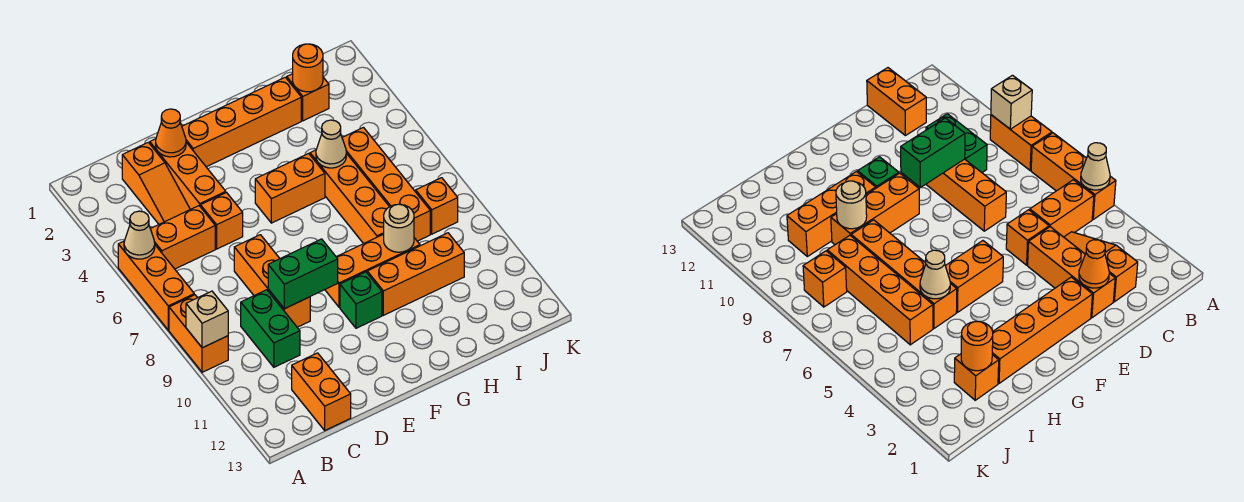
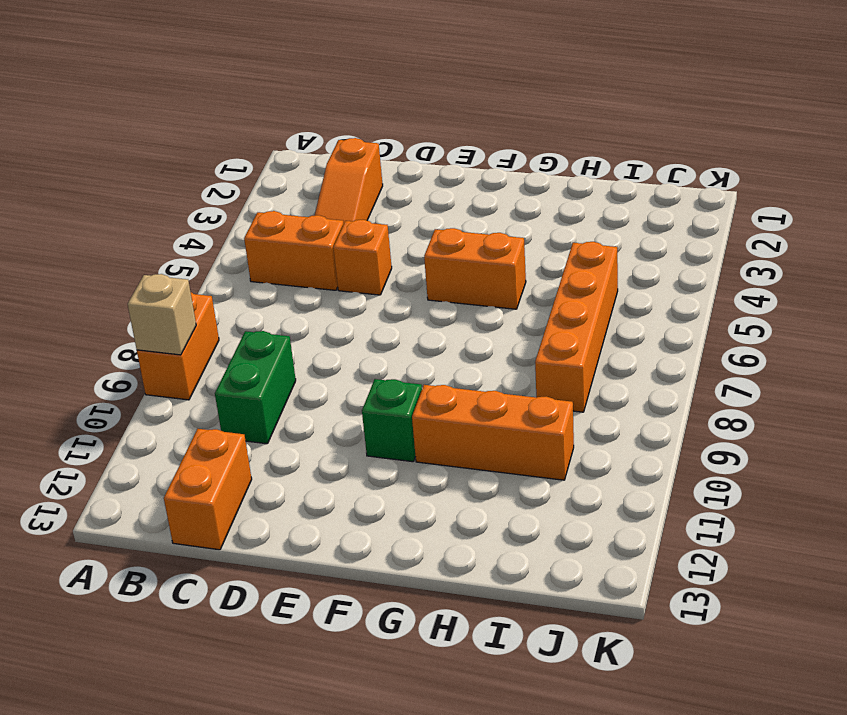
none -> orange 1x3 brick [118,241,194,330]
none -> orange 1x3 brick [150,139,226,210]
none -> orange 1x3 brick [234,235,310,327]

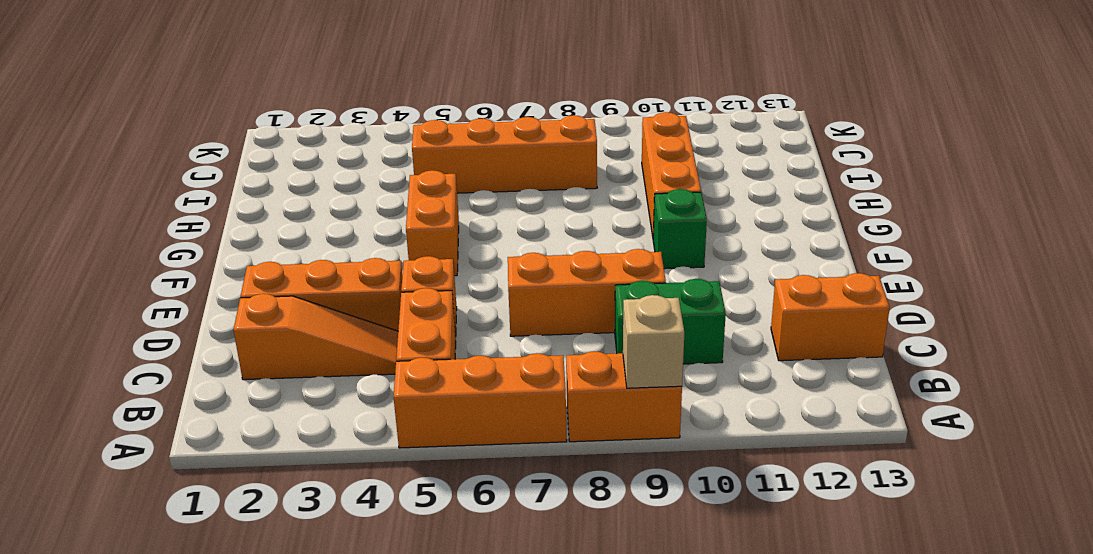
none -> orange 1x4 brick [182,77,301,167]
none -> orange 1x3 brick [325,234,420,307]
none -> orange 1x4 brick [310,150,389,244]

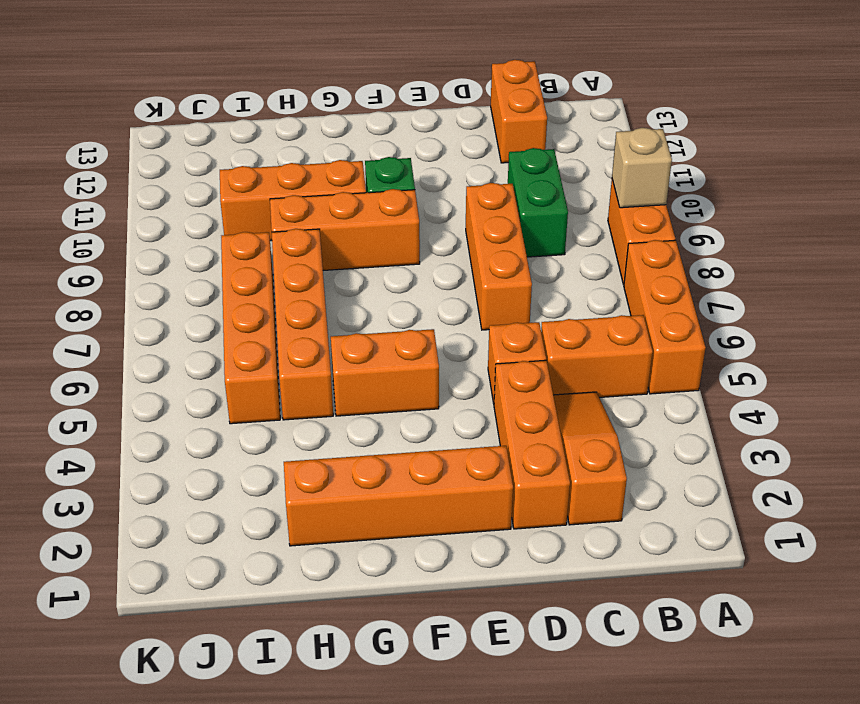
none -> orange 1x1 brick [287,74,329,121]
none -> orange 1x1 brick [416,178,458,234]
none -> tan 1x1 cone [124,211,155,259]

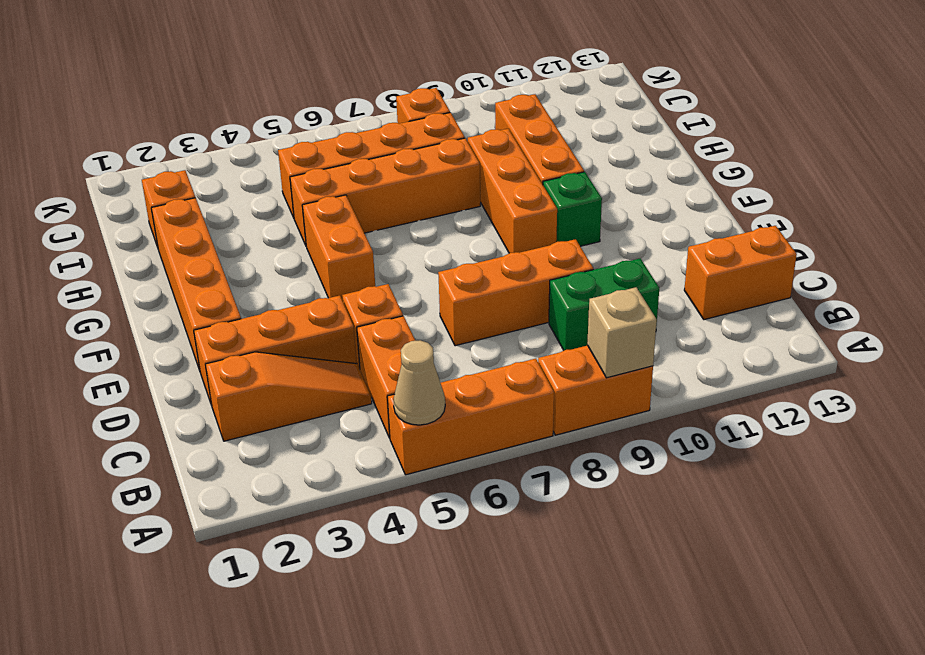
none -> orange 1x1 cone [156,109,186,157]
none -> green 1x2 brick [268,239,338,309]
none -> tan 1x1 cone [316,120,346,168]

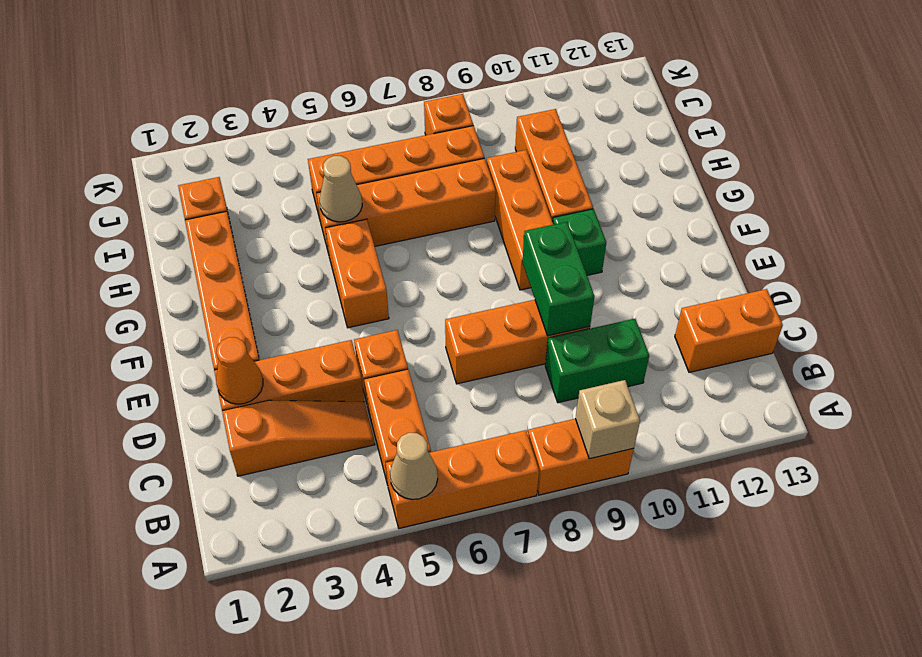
none -> tan 1x1 round brick [384,204,414,252]
none -> orange 1x1 round brick [293,44,323,92]

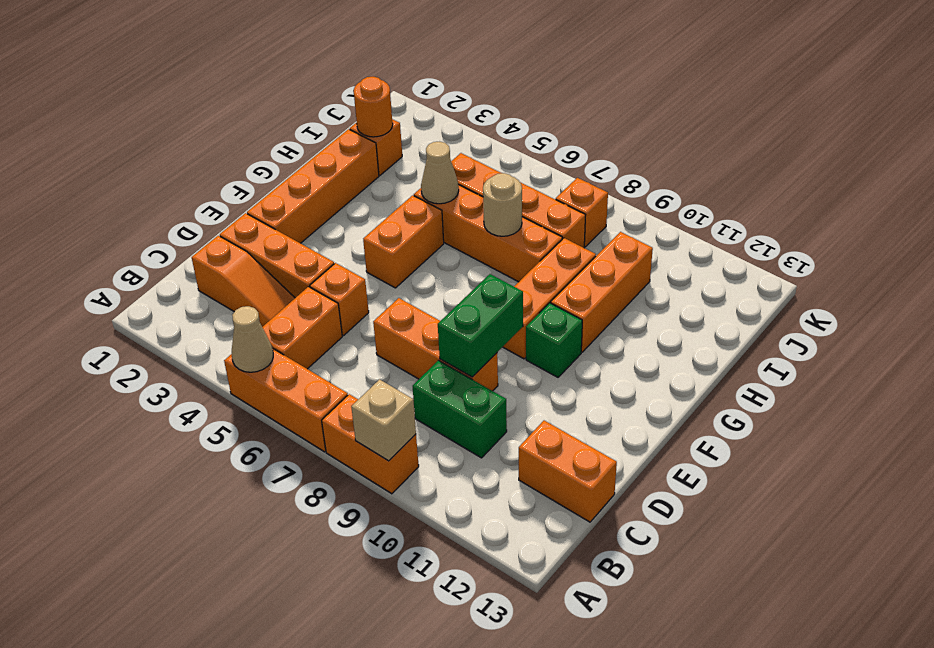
tan 1x1 round brick [483,173,522,236] -> tan 1x1 round brick moved to [384,204,414,252]
none -> orange 1x1 cone [156,109,186,157]

